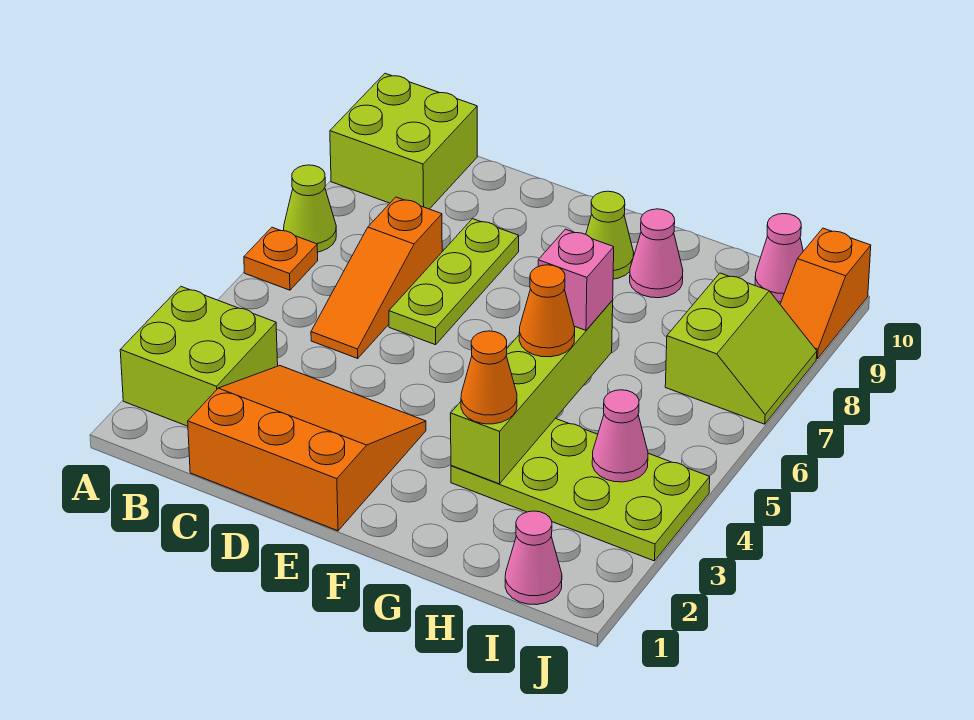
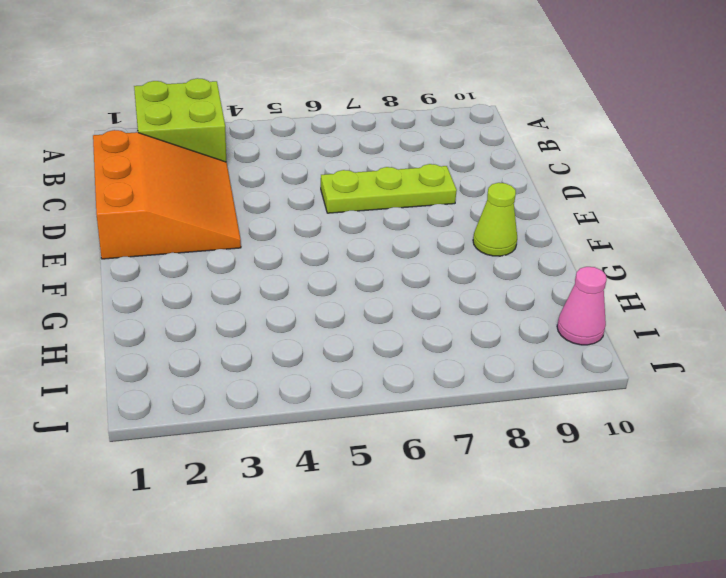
none -> orange 1x1 plate [244,227,318,290]
none -> lime 1x1 cone [284,165,336,252]
none -> lime 2x2 brick [330,73,477,209]

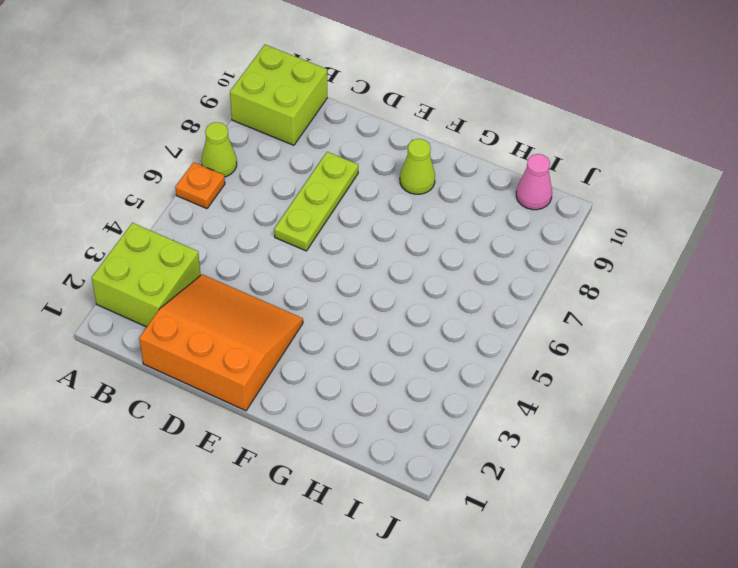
none -> orange 1x3 slope [311,197,442,358]
none -> lime 2x4 plate [451,418,710,561]
none -> pink 1x1 cone [630,209,683,298]

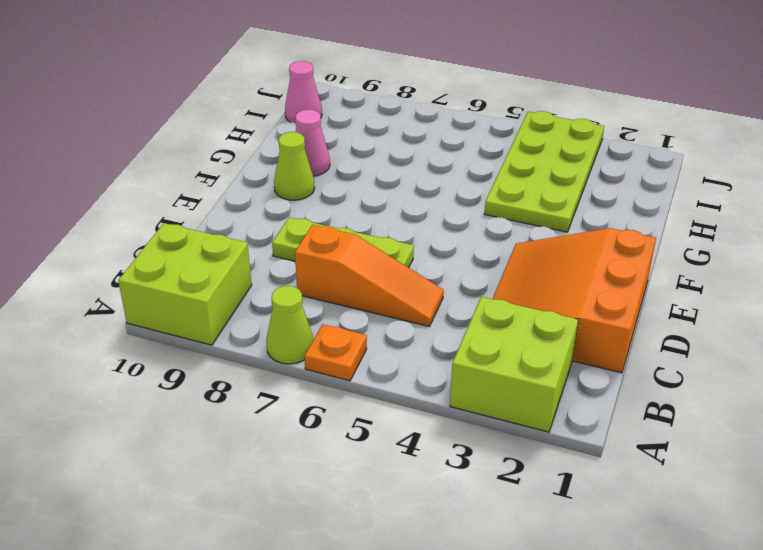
none -> pink 1x1 cone [505,511,562,605]
none -> lime 2x2 slope [665,273,817,424]
none -> orange 1x2 slope [780,228,871,359]

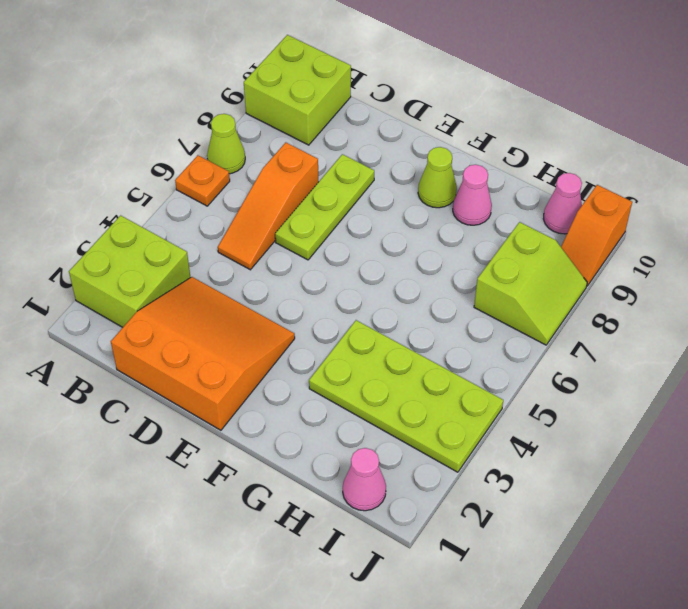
none -> lime 1x4 brick [450,300,613,484]
none -> pink 1x1 cone [592,390,648,482]
none -> orange 1x1 cone [461,331,517,424]

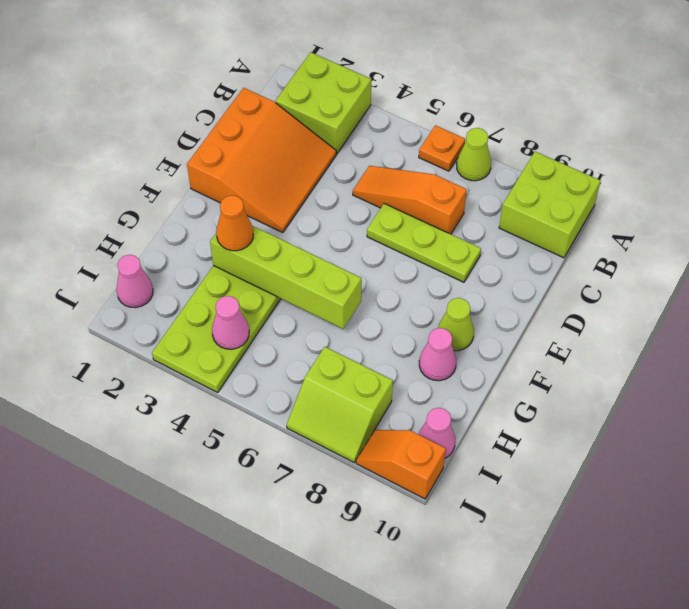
none -> orange 1x1 cone [519,265,575,357]
none -> pink 1x1 brick [538,229,614,330]

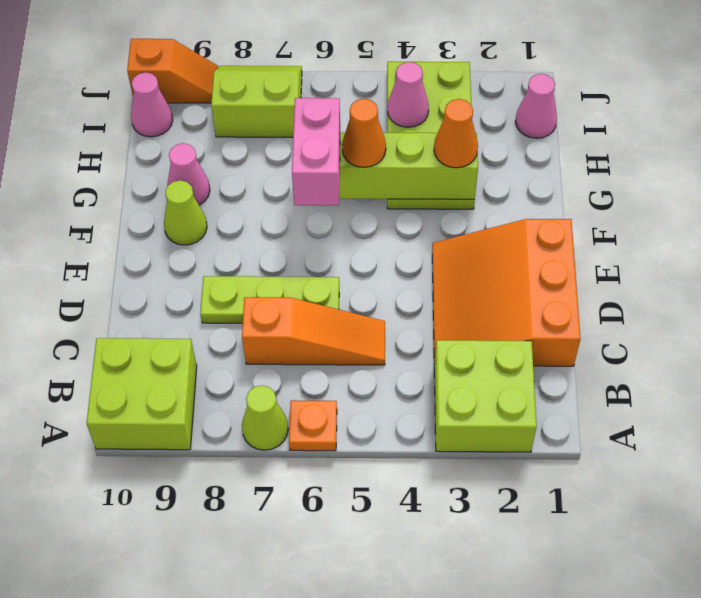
pink 1x2 brick [292,98,340,205] -> pink 1x1 brick [538,229,614,330]

